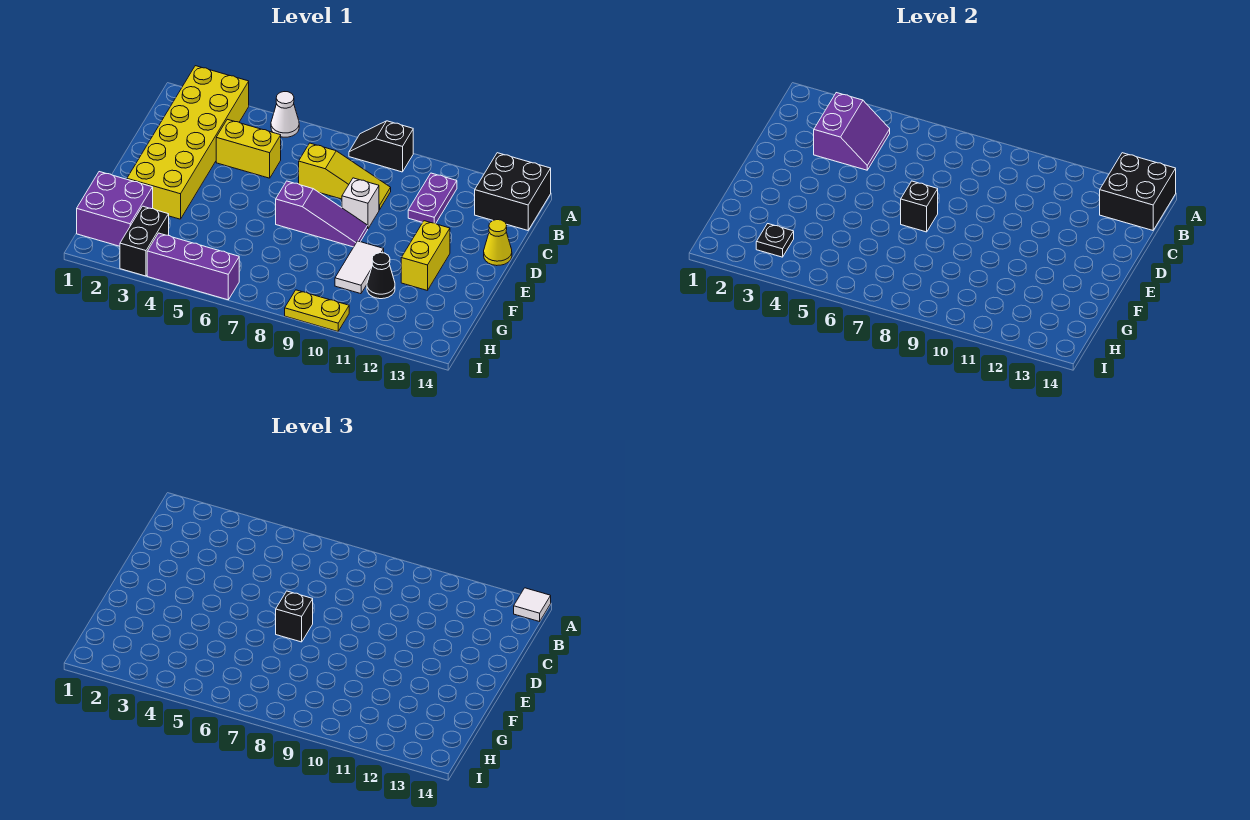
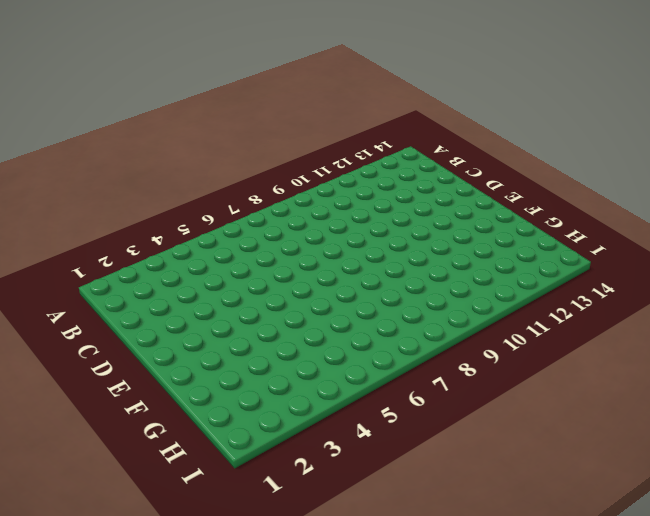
none -> yellow 2x6 brick [127,66,249,219]
none -> white 1x1 cone [271,92,299,137]
none -> black 1x2 slope [349,121,413,172]

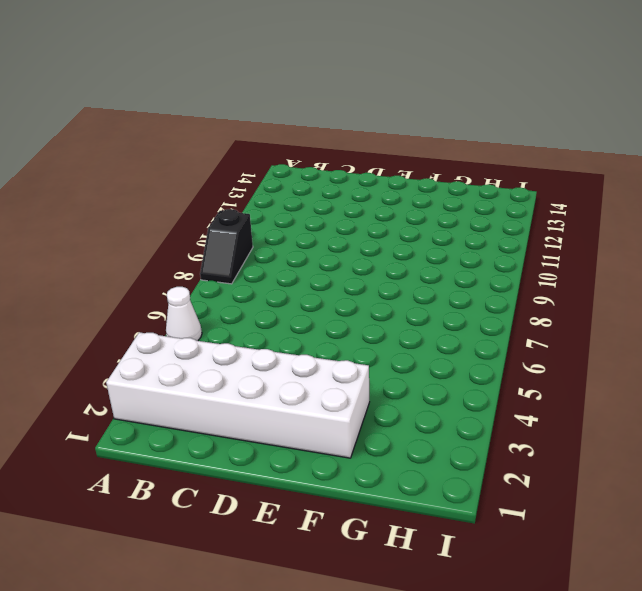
white 2x6 brick [106,332,369,458] -> yellow 2x6 brick [127,66,249,219]
none -> black 2x2 brick [475,153,551,230]
none -> purple 1x2 plate [408,173,457,223]
none -> yellow 1x2 brick [216,119,281,178]

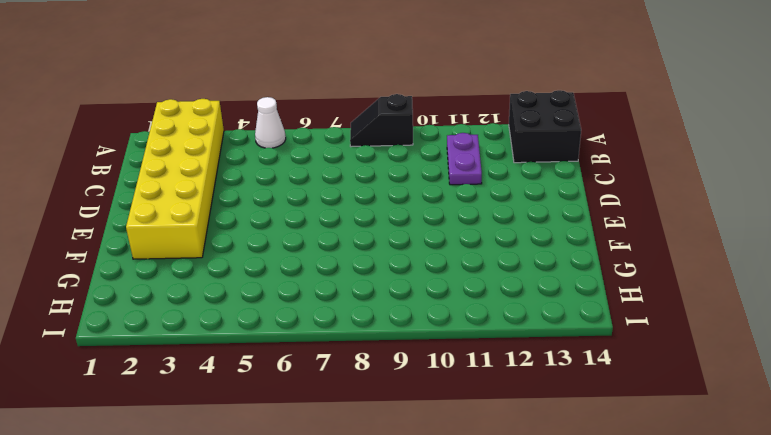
none -> yellow 1x2 brick [216,119,281,178]
none -> yellow 1x3 slope [298,143,391,210]
none -> white 1x1 brick [342,178,379,228]

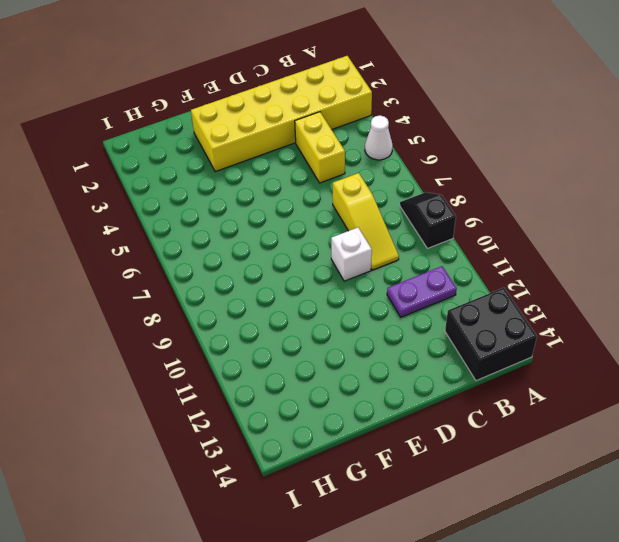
none -> yellow 1x1 cone [484,220,512,266]
none -> purple 1x3 slope [276,181,368,247]
none -> yellow 1x2 brick [401,221,450,291]

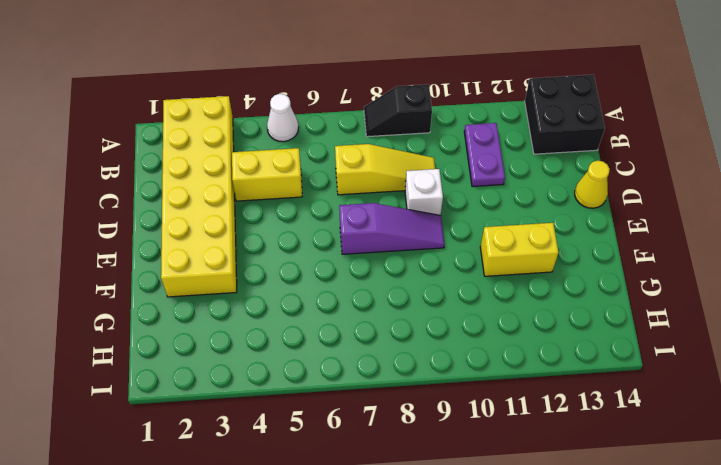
yellow 1x2 brick [480,223,559,276] -> yellow 1x2 brick turned to [401,221,450,291]
none -> white 1x2 tile [335,241,384,294]
none -> purple 2x2 brick [77,172,153,246]
none -> black 1x1 cone [367,253,395,299]

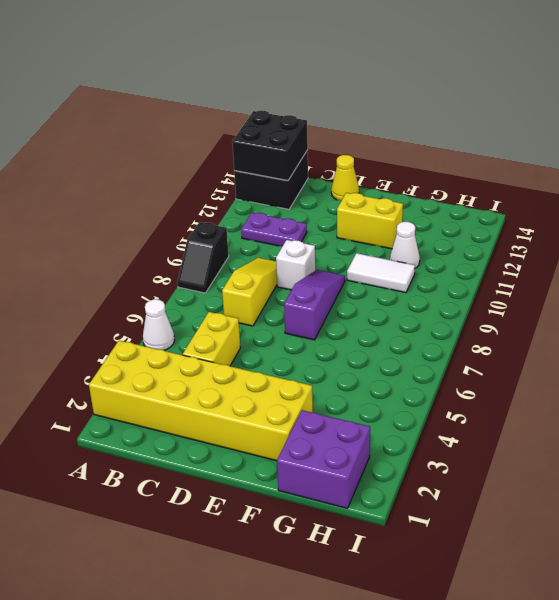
white 1x1 cone [390,222,420,268] -> black 1x1 cone [367,253,395,299]
none -> black 1x2 brick [120,206,169,276]
none -> purple 1x3 brick [147,233,239,300]
none -> yellow 1x2 plate [285,290,349,331]

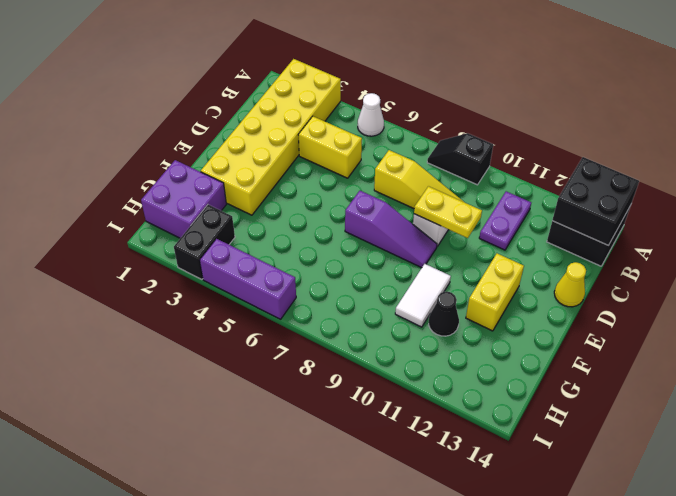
yellow 1x2 plate [414,186,482,238] -> yellow 1x2 plate moved to [285,290,349,331]
none -> purple 2x2 slope [814,93,890,170]
none -> black 1x1 brick [901,181,938,232]
none -> black 1x1 plate [756,224,794,257]

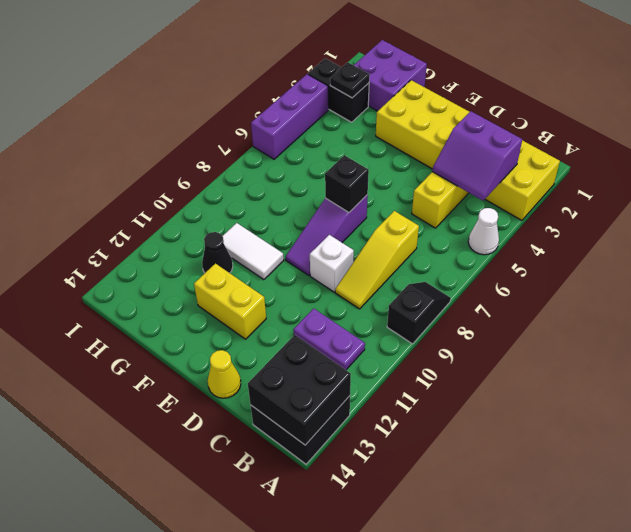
none -> yellow 1x2 plate [285,290,349,331]
none -> white 1x1 tile [514,588,551,622]
none -> black 1x1 brick [276,591,313,642]

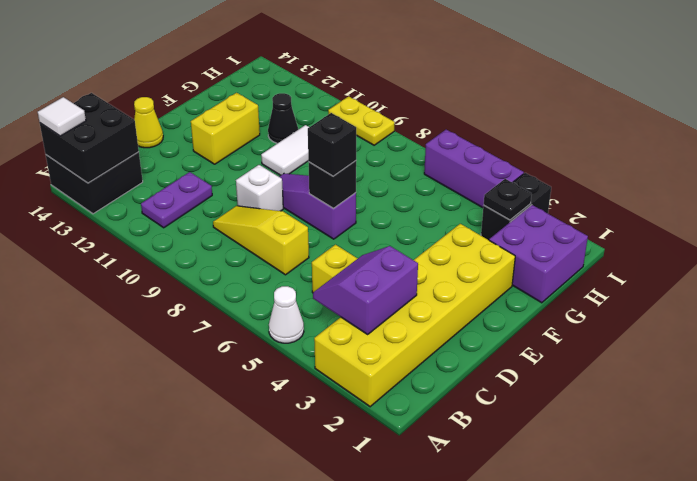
none -> black 1x2 slope [349,121,413,172]

